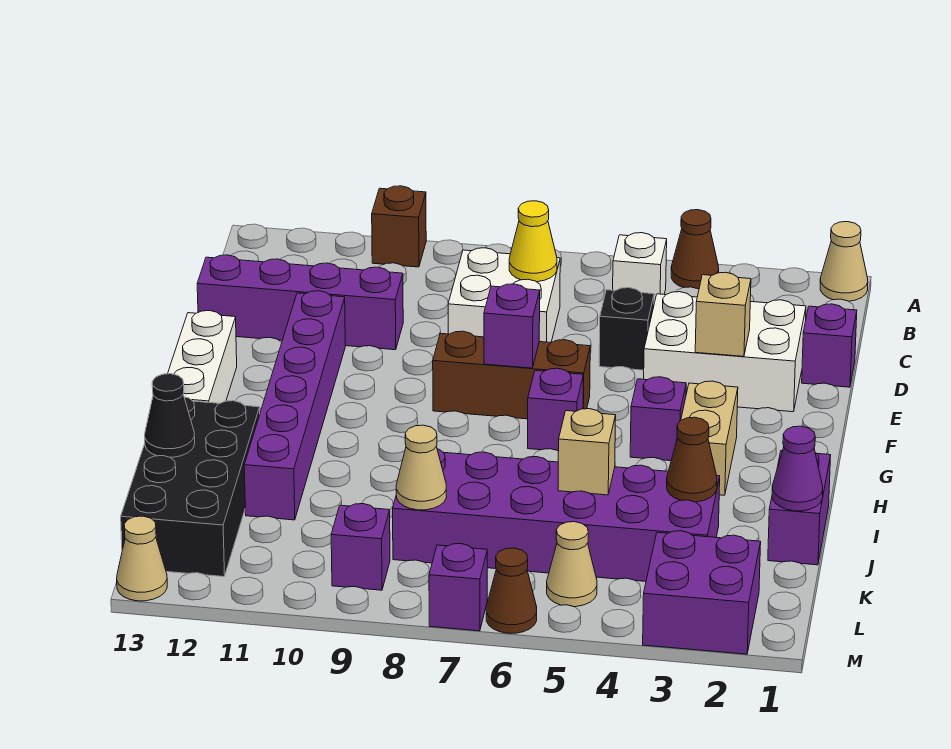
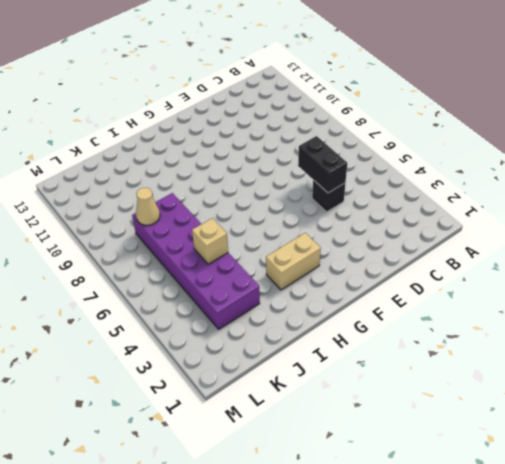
black 1x2 brick [298,136,347,193] -> none
none -> tan 1x1 cone [820,222,868,301]
none -> brown 1x1 cone [671,210,719,289]
none -> brown 1x1 brick [372,186,426,267]
none -> white 1x1 brick [613,233,667,303]

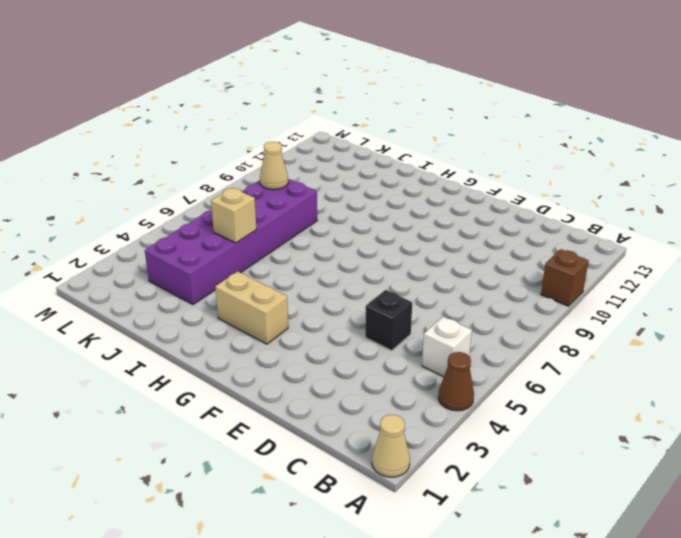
none -> white 2x2 brick [448,248,560,343]
none -> purple 1x1 brick [802,304,857,387]
none -> white 2x3 brick [644,292,806,412]
none -> purple 1x4 brick [197,255,403,350]

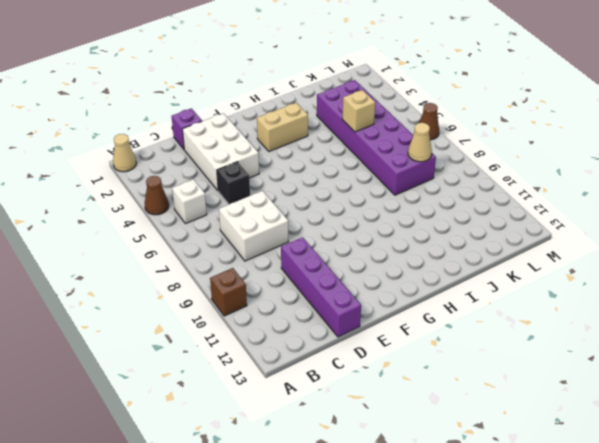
none -> purple 1x6 brick [244,291,345,520]
none -> brown 1x3 brick [433,331,590,419]
none -> white 1x3 brick [168,311,237,403]
none -> purple 1x1 brick [630,377,686,461]

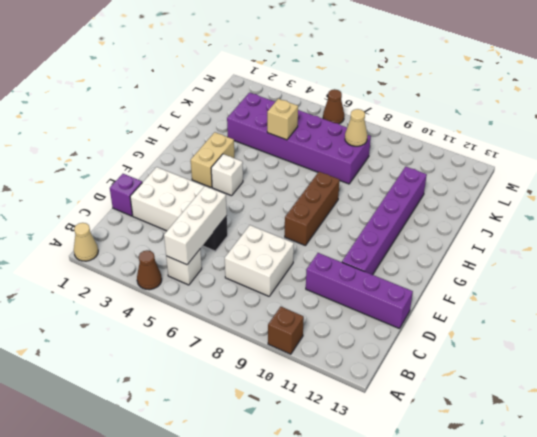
white 1x3 brick [164,186,227,265] -> white 1x3 brick moved to [168,311,237,403]
brown 1x3 brick [285,172,340,246] -> brown 1x3 brick turned to [433,331,590,419]
white 1x1 brick [211,154,243,196] -> purple 1x1 brick [630,377,686,461]
none -> purple 1x1 brick [528,368,583,451]
none -> purple 1x2 brick [768,451,831,565]
none -> black 2x4 brick [121,397,260,577]
none -> purple 2x2 brick [643,531,761,654]

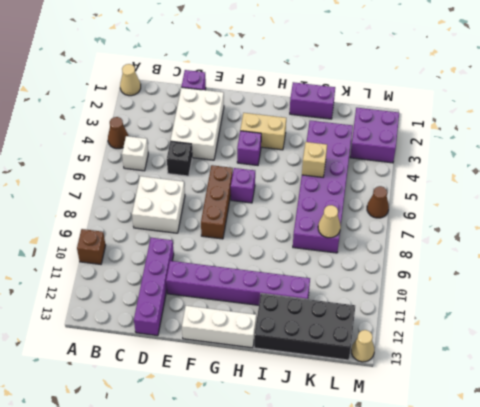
none -> tan 1x1 cone [547,522,597,607]
none -> purple 1x1 brick [331,504,390,590]
none -> purple 1x1 brick [429,543,487,631]
none -> yellow 1x1 cone [509,201,557,282]

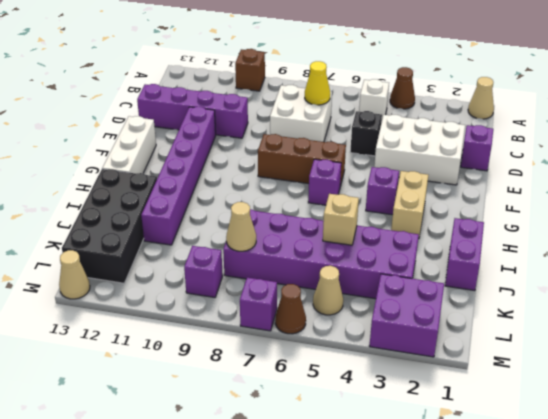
none -> tan 1x1 brick [695,272,751,356]
none -> purple 1x1 brick [484,284,540,368]
none -> purple 1x1 cone [772,426,823,511]
none -> brown 1x1 cone [667,417,717,502]

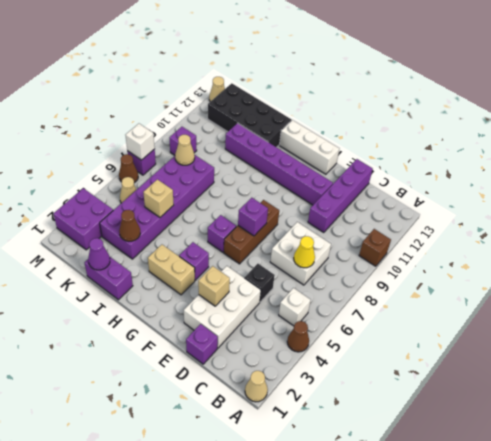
white 1x1 brick [126,124,155,160] -> none
none -> black 1x1 cone [145,374,195,457]

